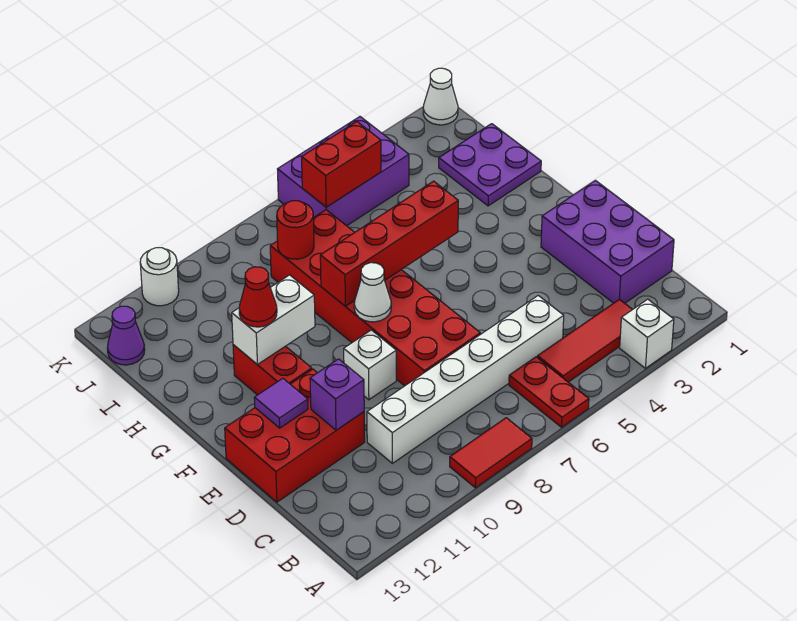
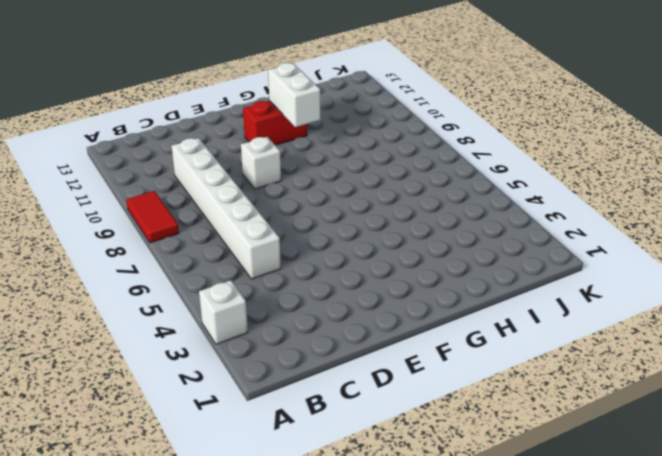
none -> red 1x2 plate [509,357,589,427]
none -> red 1x3 tile [537,299,633,382]
none -> purple 2x3 brick [541,180,674,303]

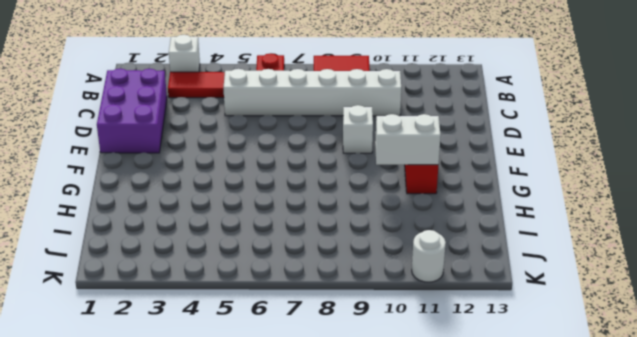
none -> red 2x6 brick [270,210,480,386]
none -> red 2x3 brick [225,369,365,502]
none -> purple 2x2 plate [439,124,541,206]

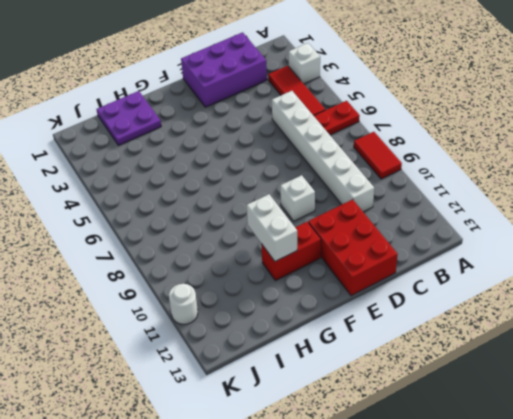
none -> red 2x6 brick [270,210,480,386]
none -> purple 2x3 brick [277,117,409,226]
none -> purple 1x1 cone [107,306,145,365]

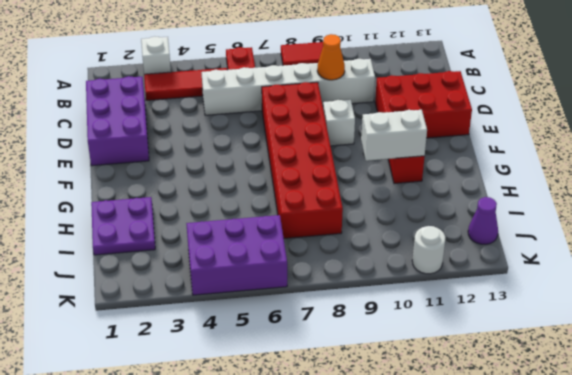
orange 1x1 cone [317,34,345,80] -> none
none -> white 1x1 cone [423,68,458,125]
none -> purple 1x1 brick [310,359,364,430]
none -> purple 1x1 tile [254,378,308,428]

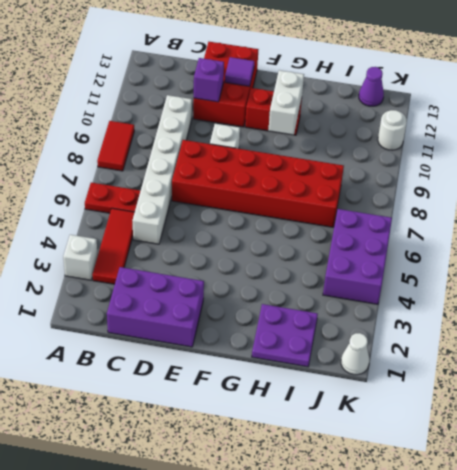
none -> white 1x1 cone [354,263,391,322]
none -> red 1x4 brick [320,181,458,306]
none -> red 1x1 round brick [277,201,314,259]

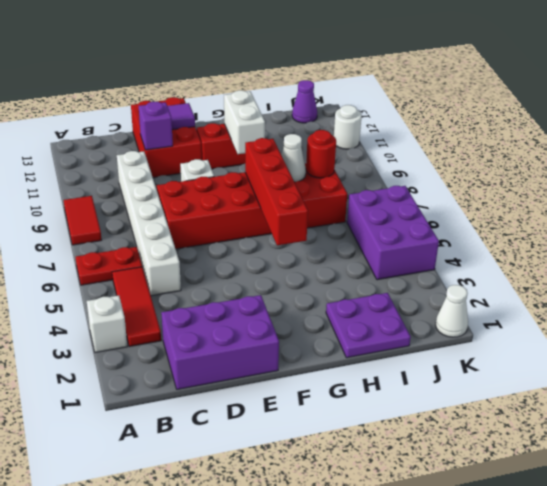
white 1x1 cone [281,134,306,182] -> white 1x1 cone moved to [354,263,391,322]
none -> red 1x2 brick [302,122,381,207]
none -> red 1x1 cone [239,267,277,327]

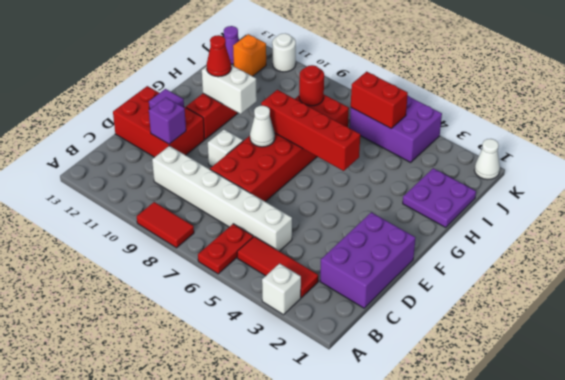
orange 1x1 brick [233,34,266,76] -> none

